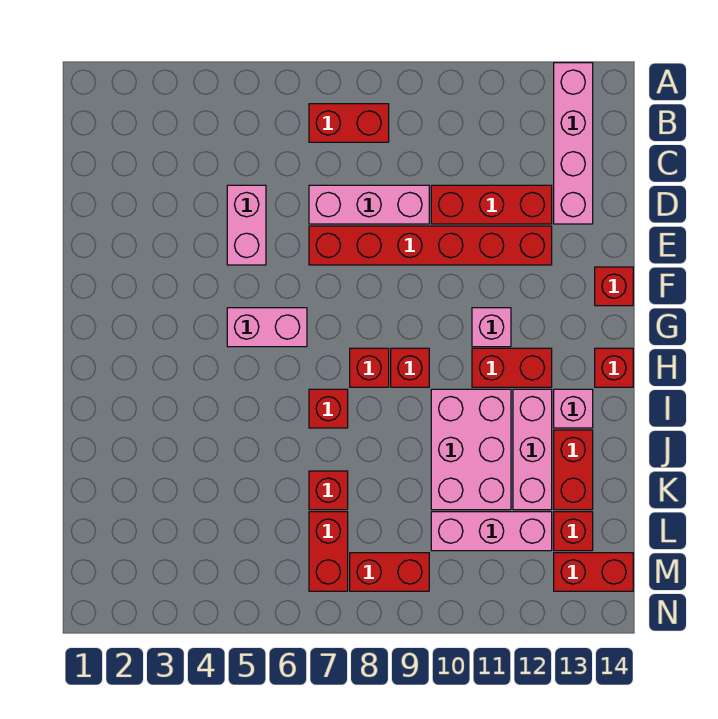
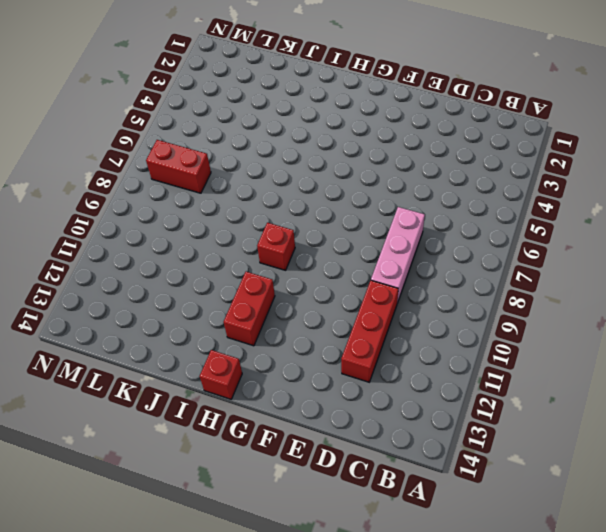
none -> pink 1x4 brick [554,63,593,224]
none -> red 1x2 brick [309,104,389,142]
none -> pink 1x2 brick [227,185,266,265]

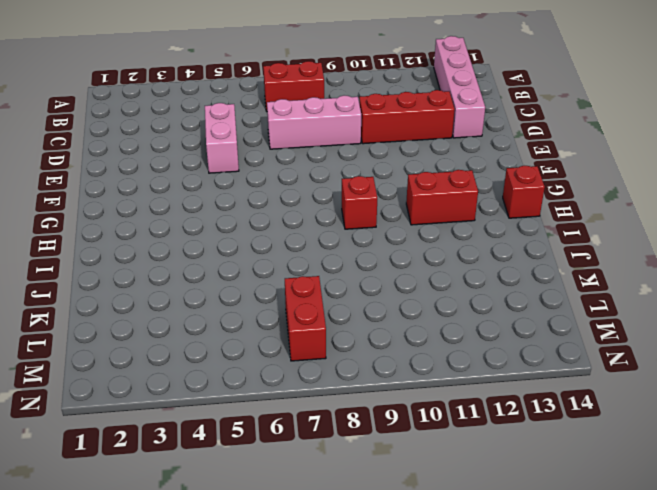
none -> red 1x6 brick [309,226,552,265]
none -> red 1x1 brick [595,267,633,306]
none -> pink 1x2 brick [227,308,307,347]

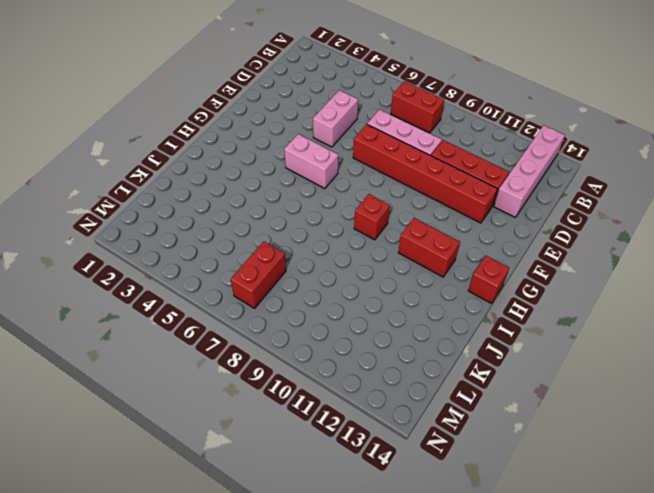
none -> red 1x1 brick [595,267,633,306]
none -> pink 1x1 brick [472,308,511,347]
none -> red 1x1 brick [350,348,389,387]

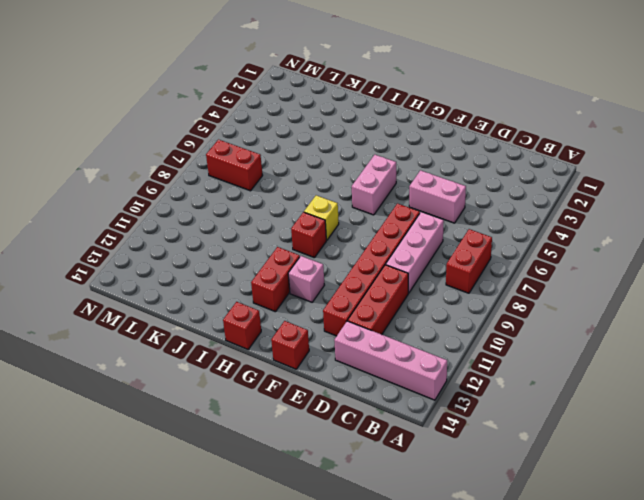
yellow 1x1 brick [304,195,339,240] -> red 1x1 brick [350,348,389,387]
none -> red 1x1 brick [309,389,348,428]
none -> pink 2x3 brick [431,389,511,510]
none -> pink 1x3 brick [513,389,552,510]

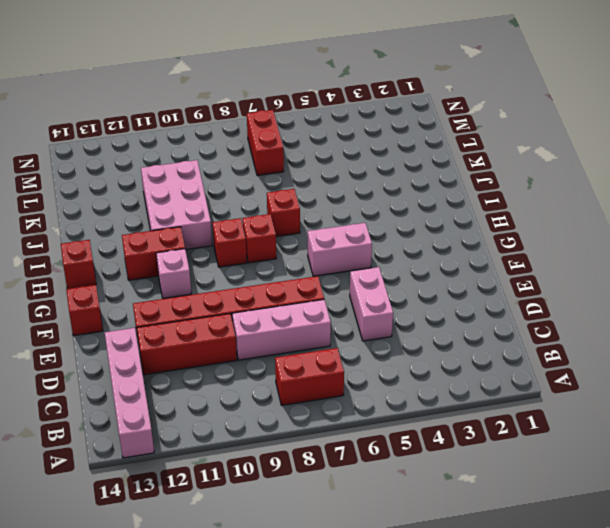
none -> pink 1x3 brick [513,389,552,510]
none -> pink 1x1 brick [554,389,593,428]
none -> red 1x2 brick [554,430,593,510]

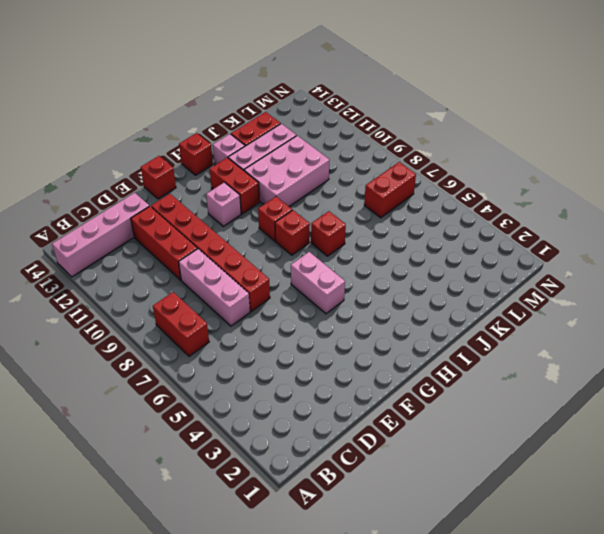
none -> pink 1x2 brick [227,185,266,265]
none -> red 1x1 brick [309,471,348,510]
none -> pink 1x3 brick [431,512,552,551]

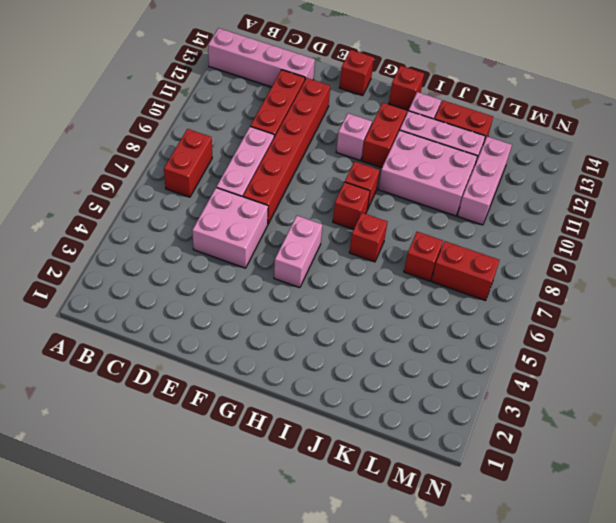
pink 2x2 brick [192,188,268,268] -> pink 1x2 brick [227,185,266,265]
none -> red 1x1 brick [554,512,593,551]
none -> red 1x2 brick [350,553,429,591]
none -> red 1x2 brick [554,553,633,591]

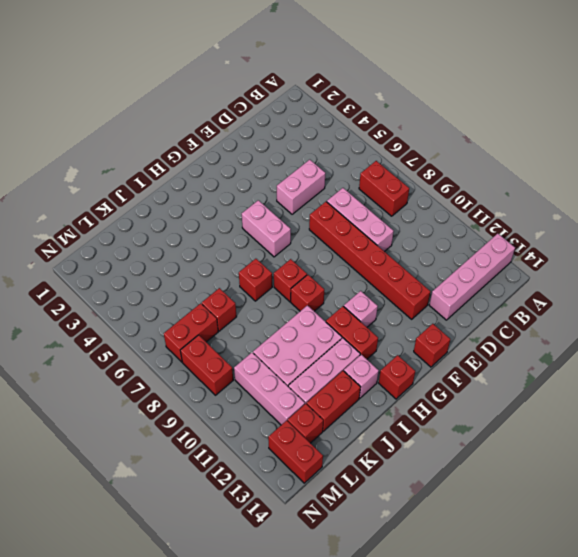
none -> red 1x3 brick [431,185,552,224]

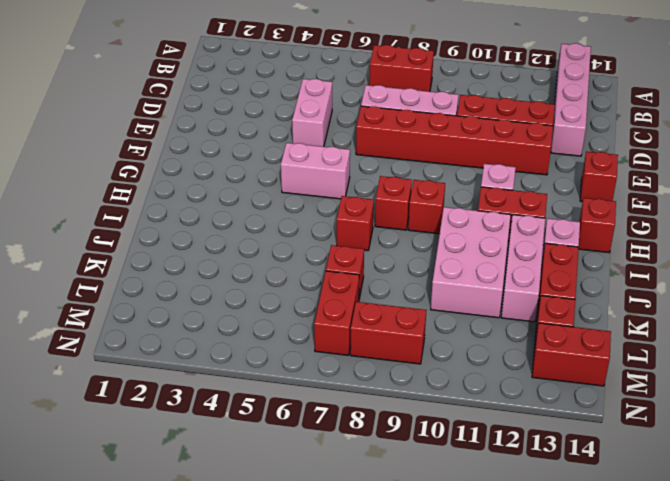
none -> pink 1x3 brick [431,512,552,551]

